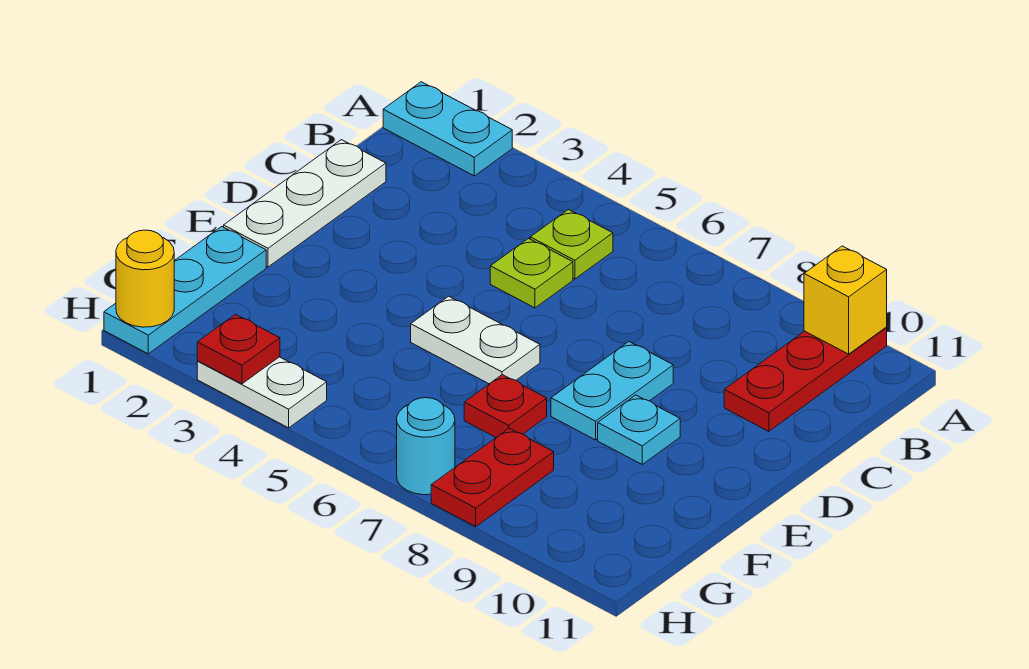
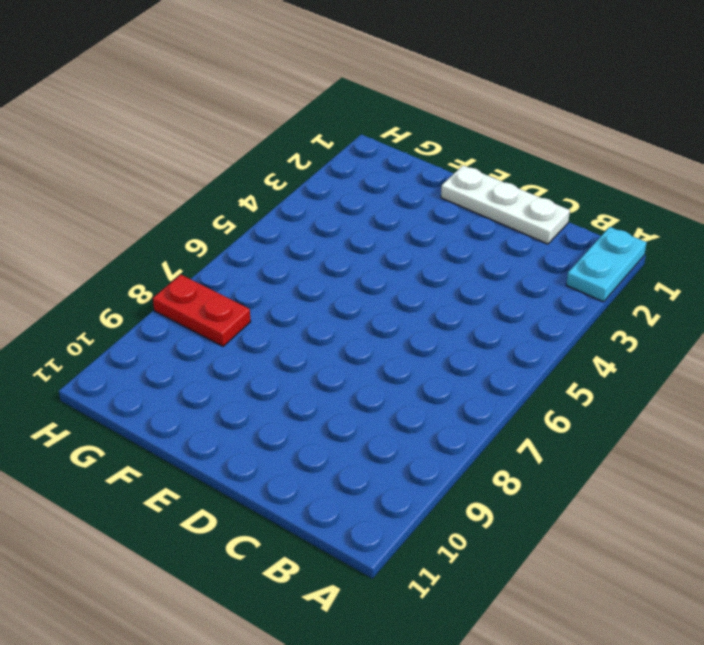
none -> red 1x3 plate [724,328,887,431]
none -> lime 1x1 plate [530,210,613,279]
none -> lime 1x1 plate [490,239,573,308]

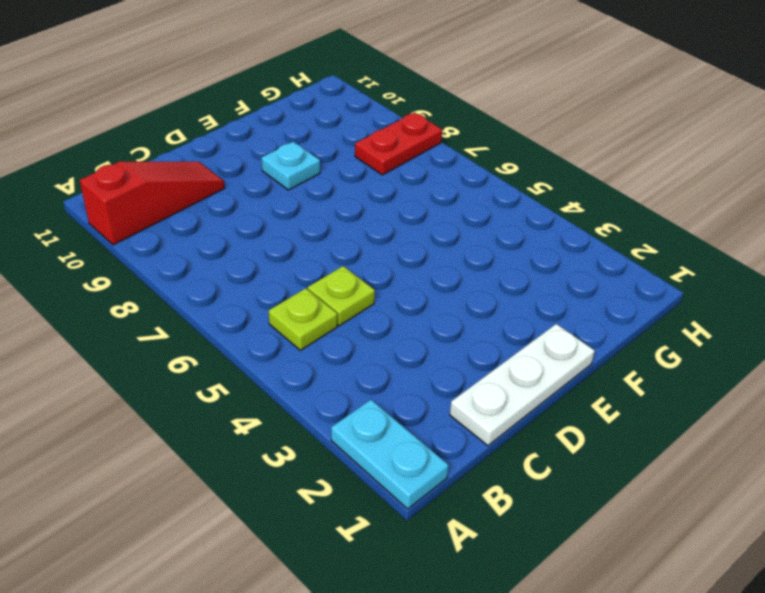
red 1x3 slope [80,162,225,245] -> red 1x3 plate [724,328,887,431]
none -> cyan 1x2 plate [551,342,673,440]
none -> white 1x2 plate [411,296,540,384]
none -> cyan 1x3 plate [104,226,266,354]

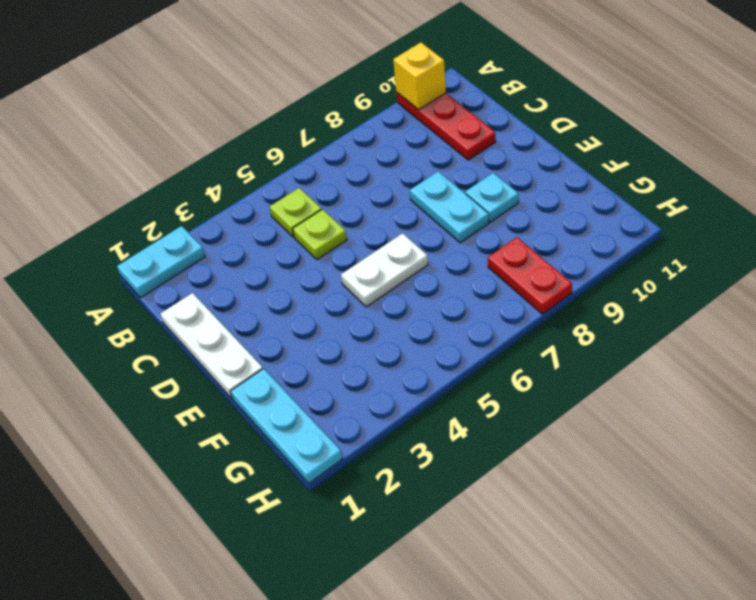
none -> red 1x1 plate [464,375,547,437]
none -> white 1x2 plate [197,357,327,428]
none -> cyan 1x1 round brick [397,398,455,495]

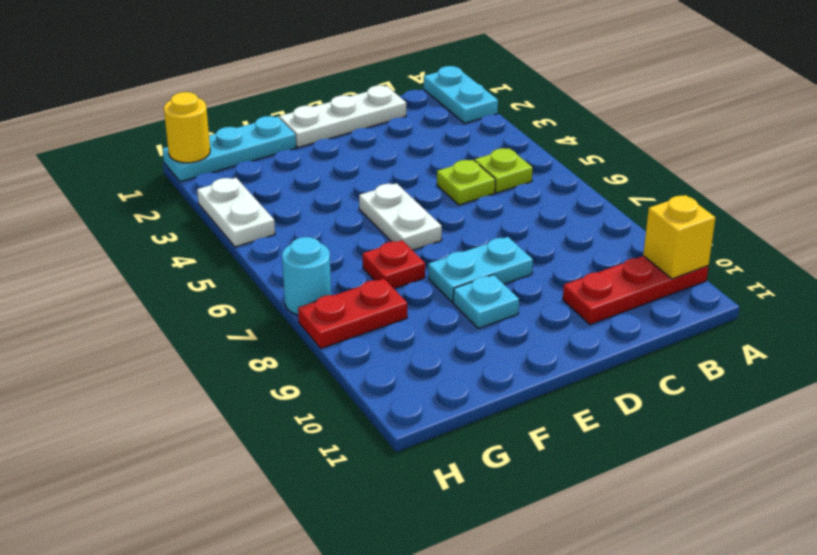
none -> red 1x1 plate [197,314,280,384]

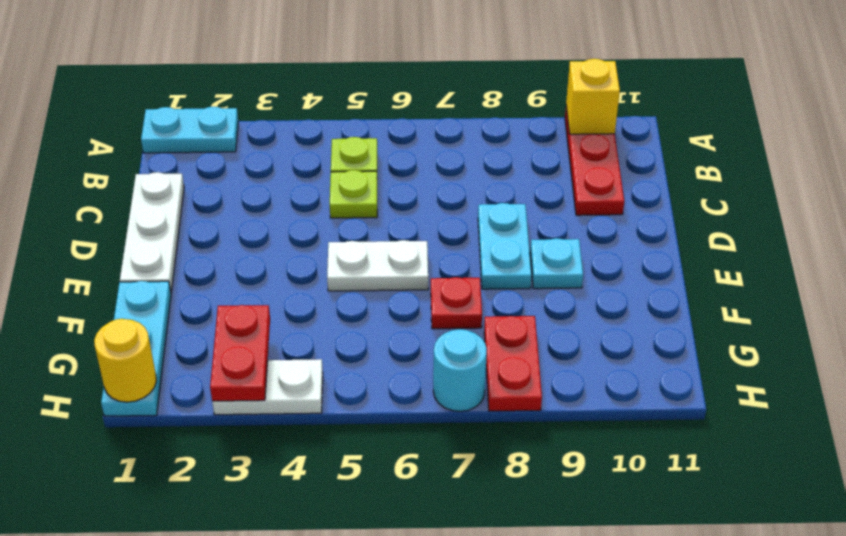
red 1x2 plate [210,305,270,401] -> red 1x1 plate [197,314,280,384]

